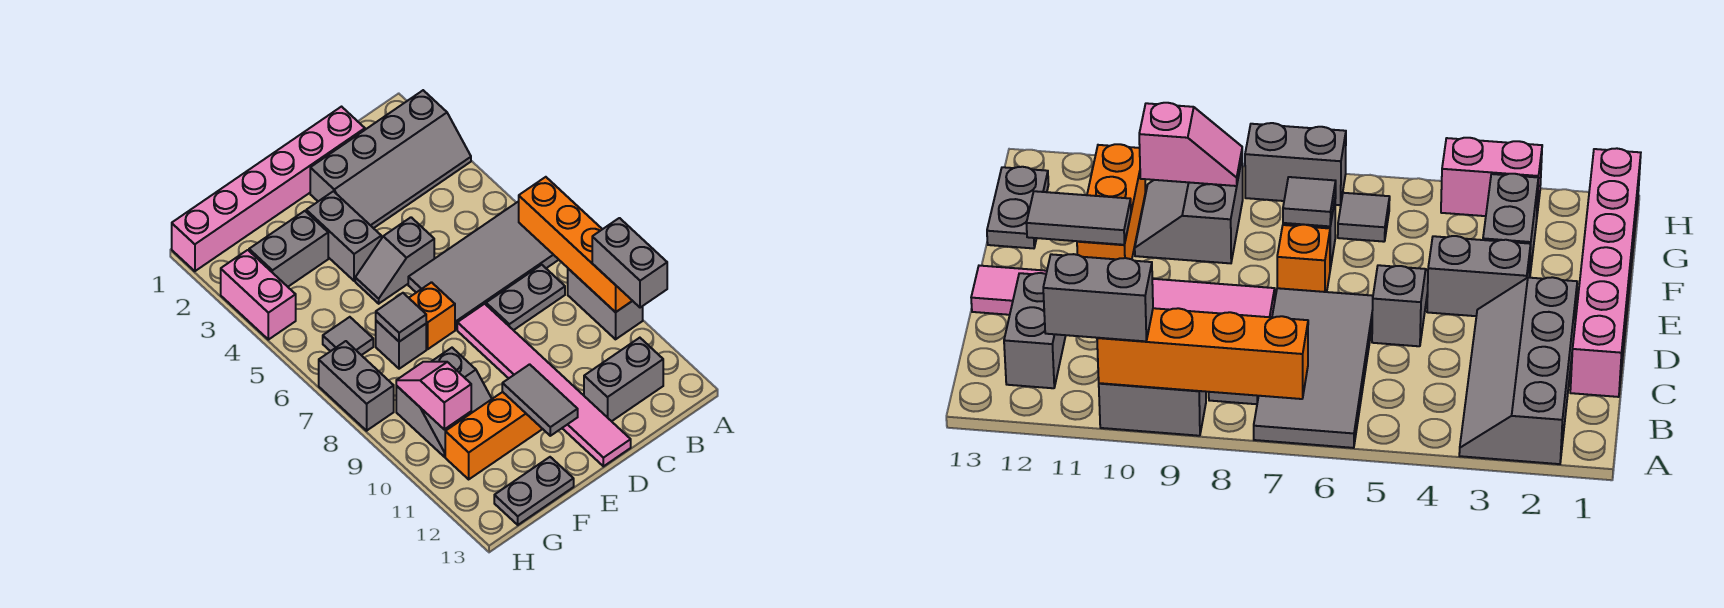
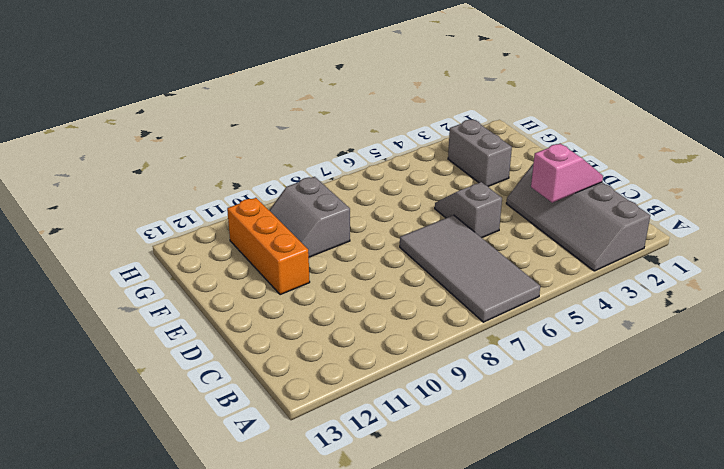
pink 1x2 slope [531,144,603,203] -> pink 1x2 slope moved to [396,362,471,429]
none -> grey 1x2 brick [568,269,643,339]
none -> grey 1x2 plate [486,265,565,330]
none -> grey 1x2 brick [584,338,663,421]

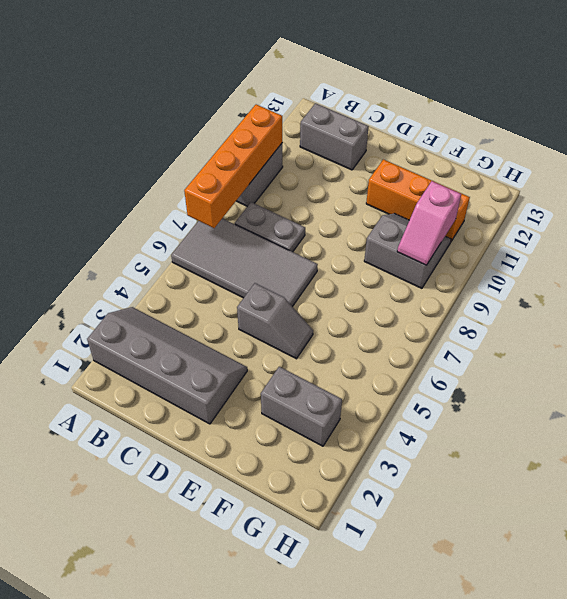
none -> pink 1x6 brick [172,107,365,271]
none -> pink 1x6 tile [457,304,631,466]
none -> grey 1x2 brick [306,191,381,281]

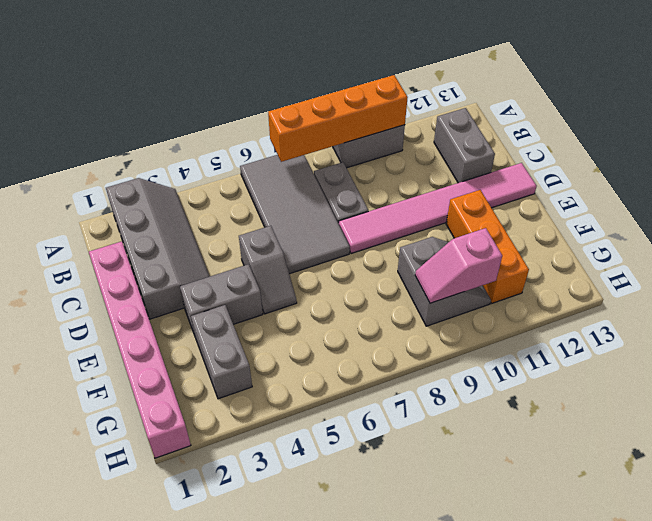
none -> orange 1x1 brick [409,282,455,349]
none -> grey 1x1 brick [376,321,426,369]
none -> grey 1x2 plate [494,457,574,525]

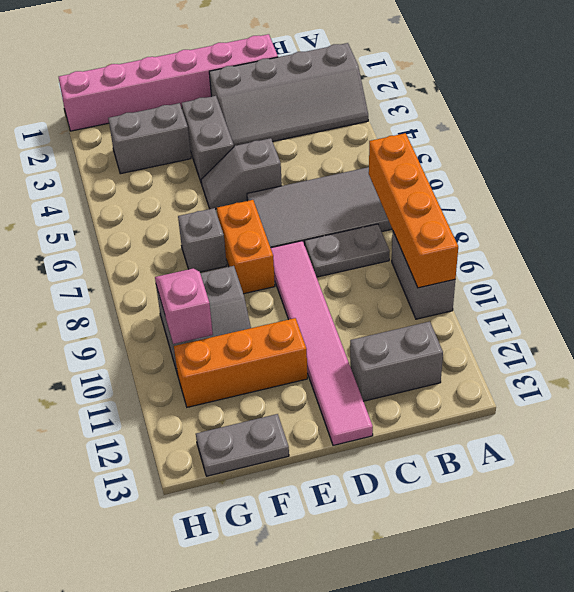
orange 1x2 brick [217,200,275,294] -> orange 1x1 brick [409,282,455,349]
none -> grey 1x1 tile [323,317,373,355]
none -> pink 1x2 brick [221,250,296,340]
none -> grey 1x2 brick [319,341,394,431]

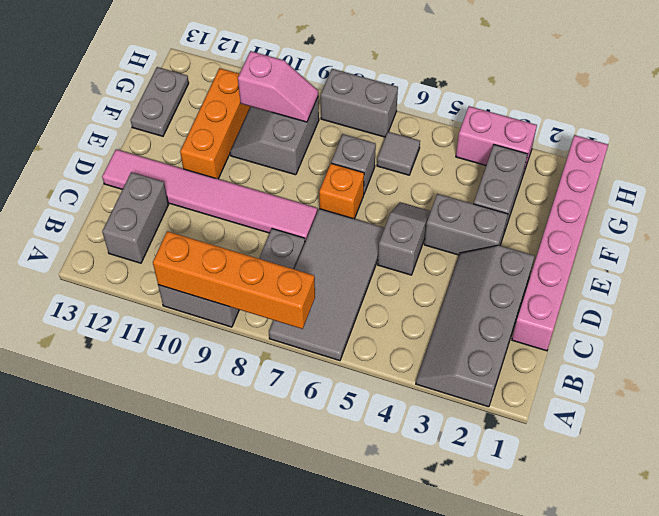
none -> grey 1x2 tile [502,364,578,436]
none -> grey 1x1 tile [376,293,426,342]
none -> grey 1x2 brick [592,218,667,308]

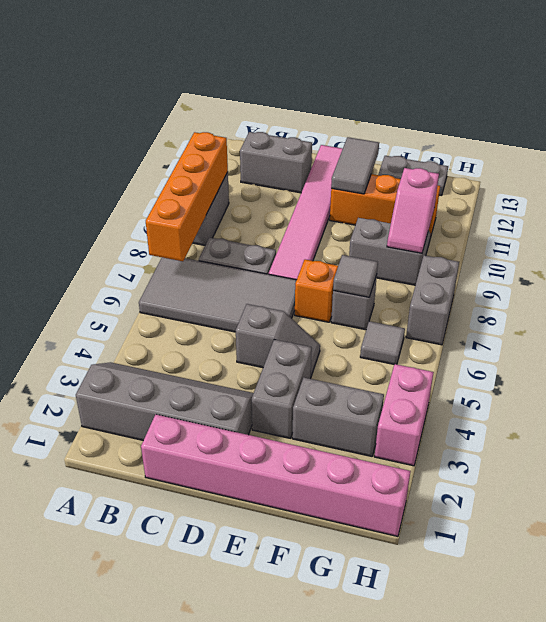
none -> grey 1x2 brick [592,218,667,308]

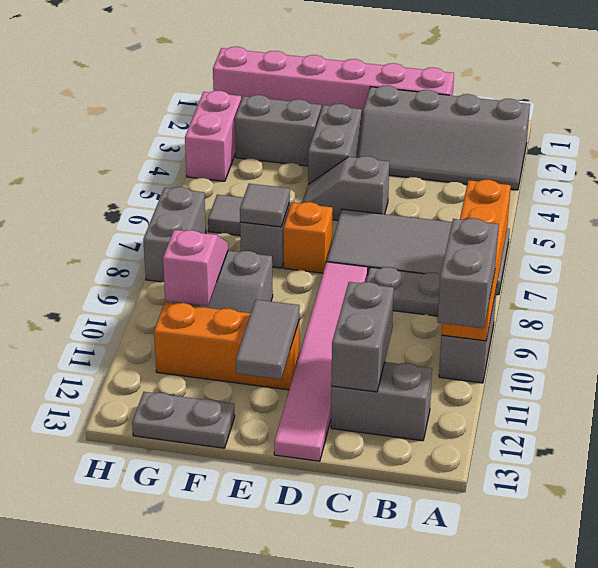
grey 1x2 brick [331,282,394,392] -> none

